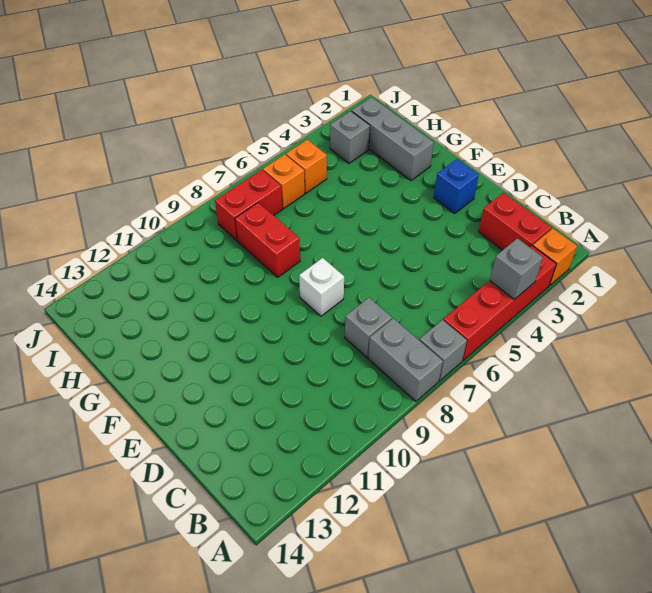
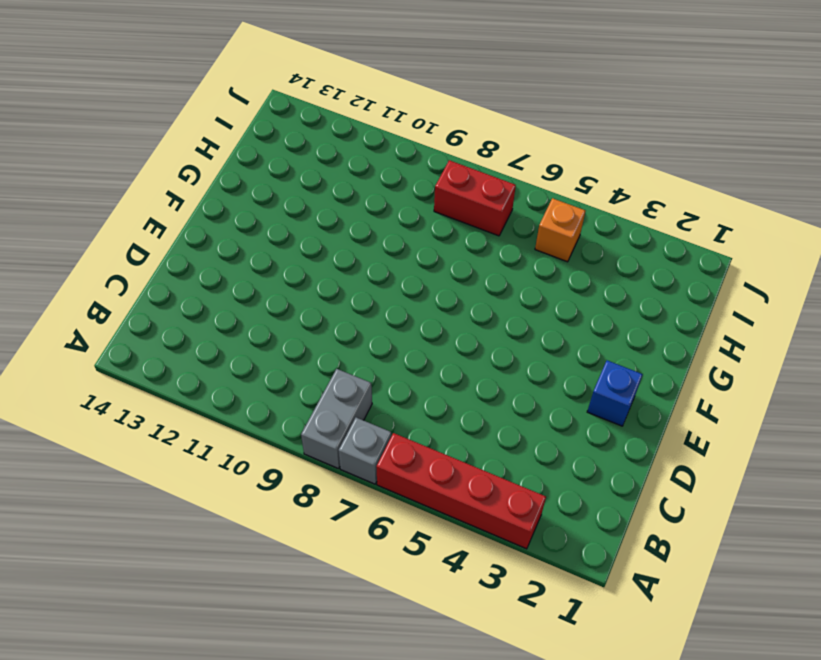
none -> orange 1x1 brick [533,228,577,286]
none -> red 1x2 brick [479,193,551,250]
none -> grey 1x1 brick [345,298,392,357]

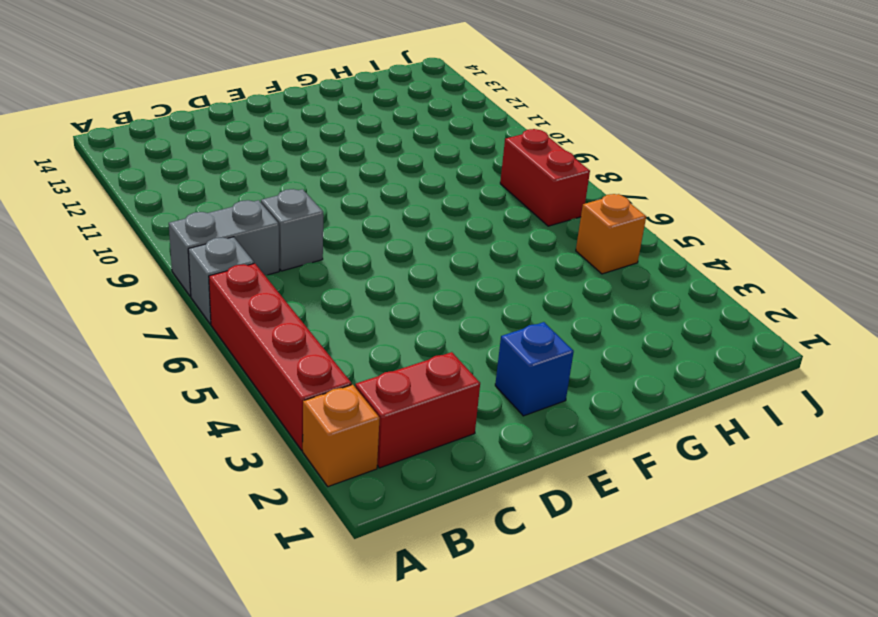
none -> white 1x1 brick [299,258,344,316]
none -> grey 1x3 brick [352,97,434,180]
none -> red 1x2 brick [235,203,300,277]

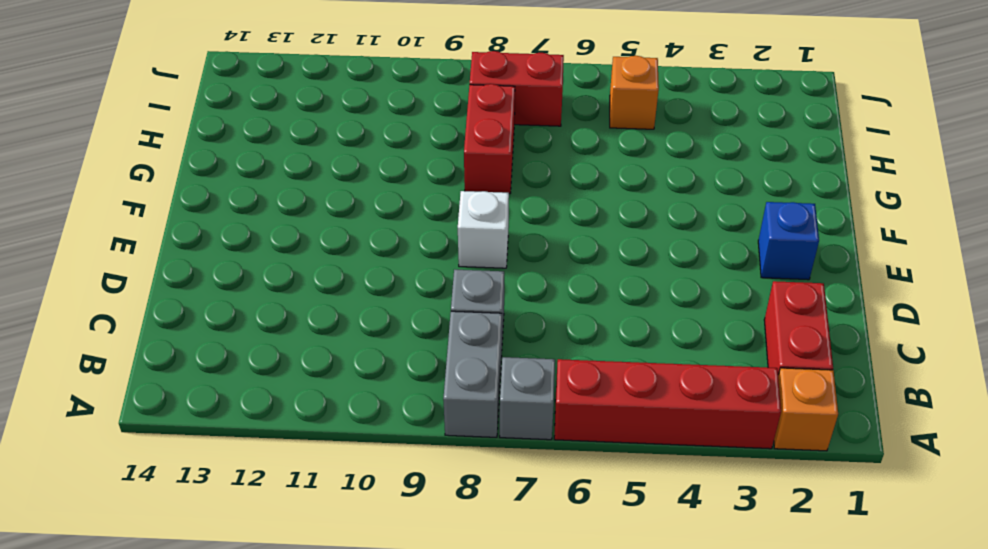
none -> grey 1x3 brick [352,97,434,180]
none -> grey 1x1 brick [330,111,370,163]
none -> orange 1x1 brick [263,154,305,209]

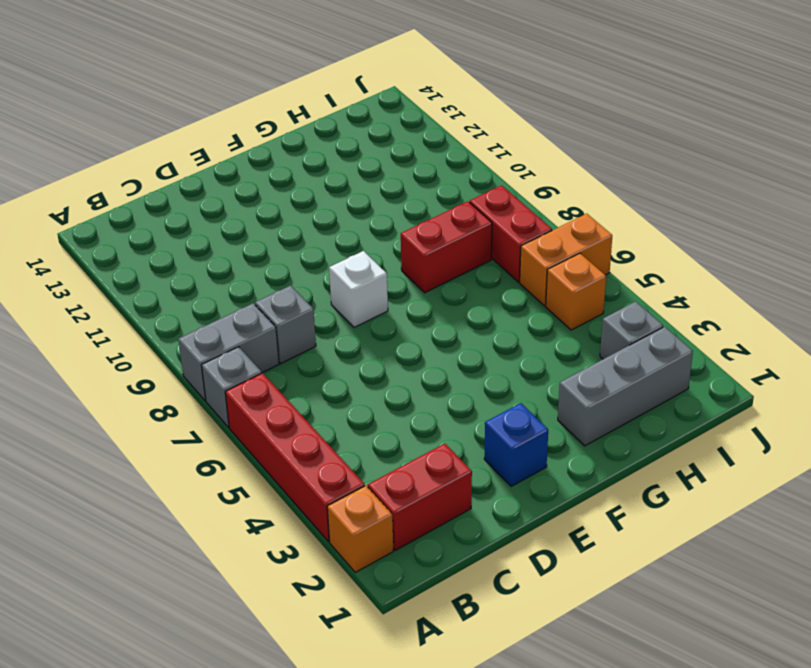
orange 1x2 brick [520,214,612,306] -> orange 1x1 brick [263,154,305,209]
none -> grey 1x1 brick [490,238,543,299]

